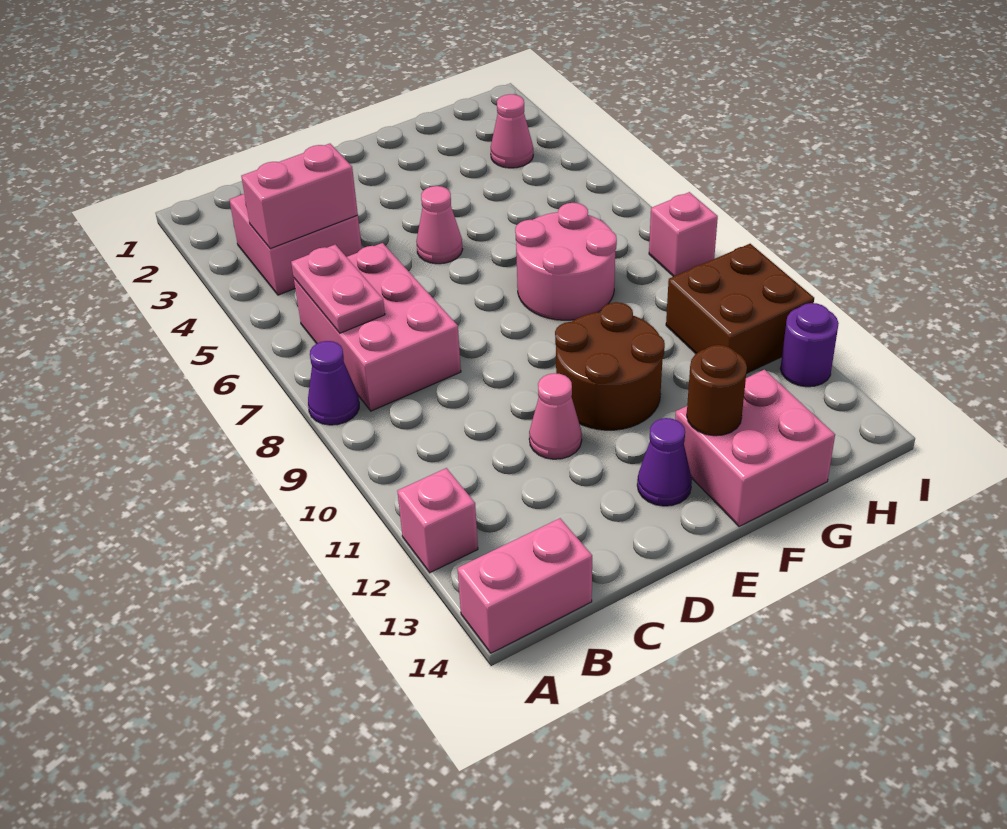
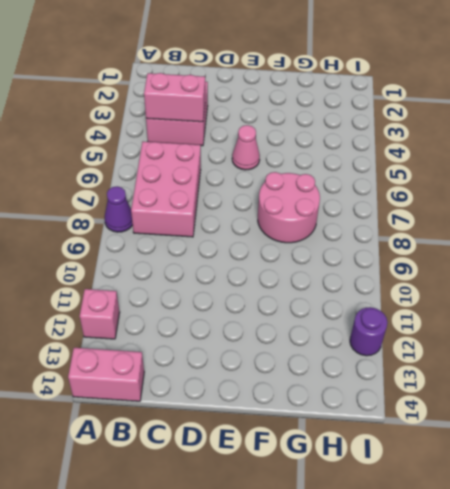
none -> pink 1x1 cone [529,373,582,459]
none -> brown 2x2 round brick [555,302,665,430]
none -> purple 1x1 cone [637,418,692,506]

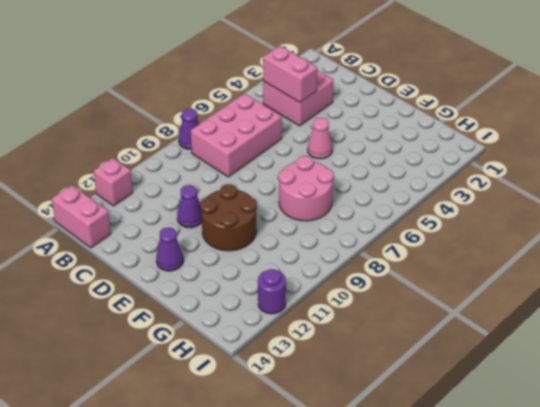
purple 1x1 cone [177,185,202,228] -> pink 1x1 cone [529,373,582,459]
none -> pink 2x2 brick [675,370,835,527]
none -> pink 1x1 cone [491,94,533,168]
none -> brown 2x2 brick [666,244,814,374]

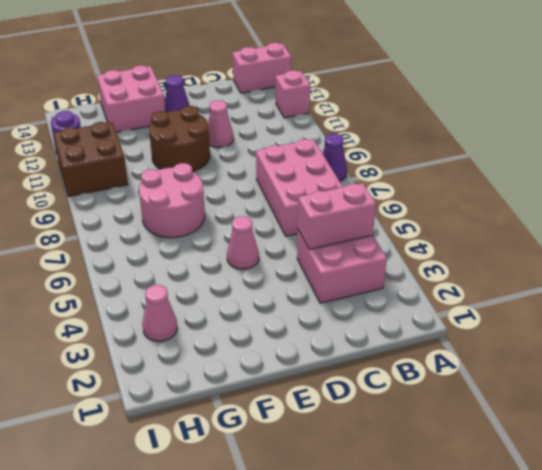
none -> pink 1x1 brick [649,192,718,277]
none -> pink 1x2 plate [291,245,385,333]
none -> brown 1x1 round brick [687,345,747,436]

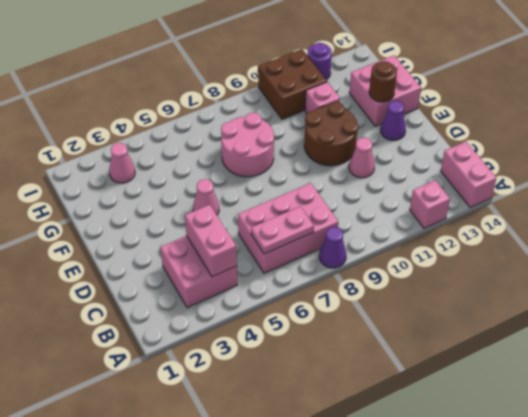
pink 1x1 brick [305,82,340,113] -> pink 1x1 brick moved to [649,192,718,277]

